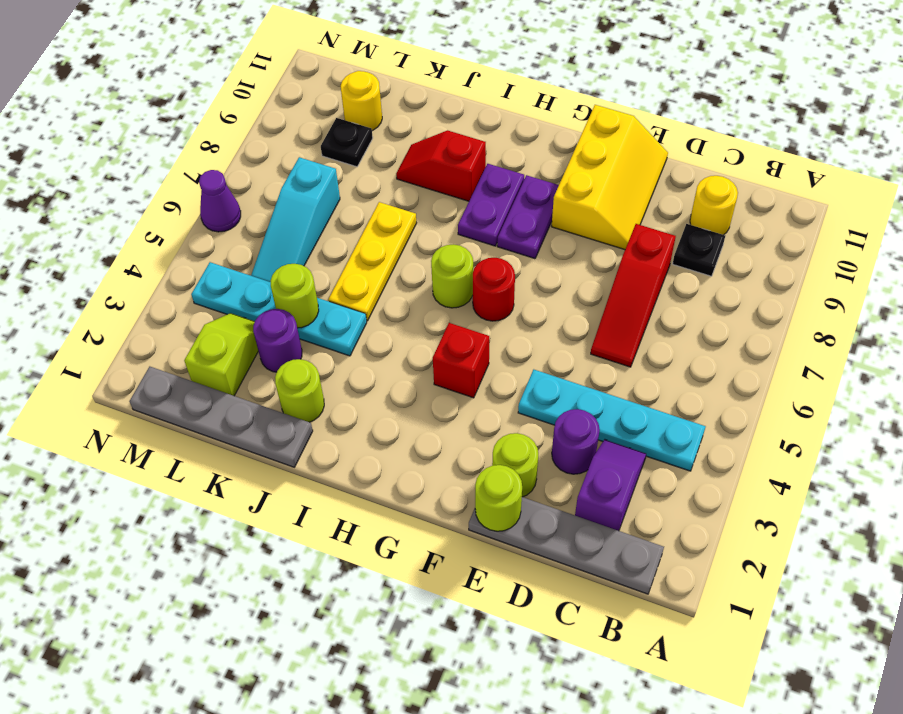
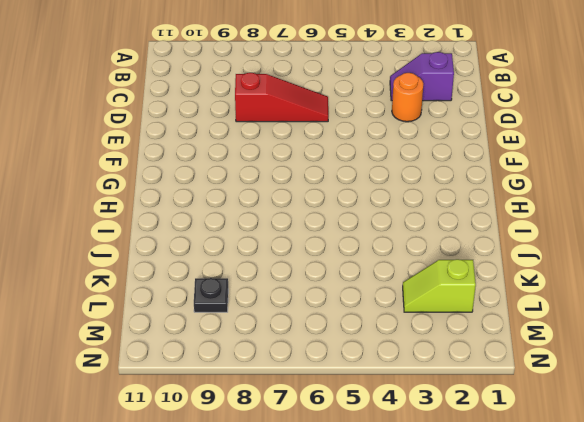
orange 1x1 round brick [392,73,423,122] -> purple 1x1 round brick [552,409,600,474]
none -> grey 1x4 plate [469,497,664,594]
none -> cyan 1x4 plate [518,370,706,471]
none -> black 1x1 plate [673,224,725,276]

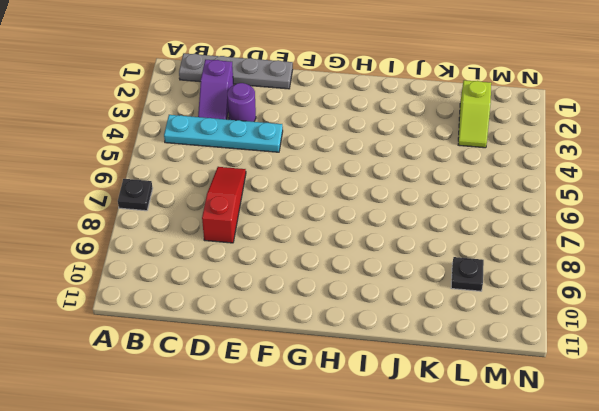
black 1x1 plate [118,179,153,211] -> black 1x1 plate moved to [673,224,725,276]
none -> yellow 1x1 round brick [690,176,738,235]
none -> lime 1x1 round brick [492,433,538,497]
none -> yellow 2x3 slope [552,105,668,250]

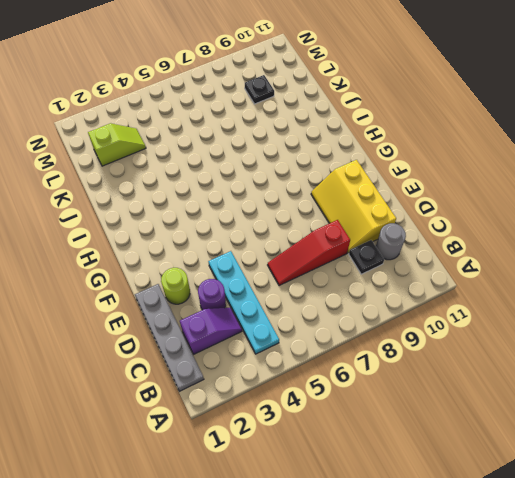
grey 1x1 round brick [376,223,406,260] -> yellow 1x1 round brick [690,176,738,235]
yellow 2x3 slope [311,160,396,253] -> yellow 2x3 slope turned to [552,105,668,250]
none -> red 1x1 brick [433,323,489,398]
none -> red 1x1 round brick [473,258,515,321]
none -> purple 1x2 plate [497,175,559,259]

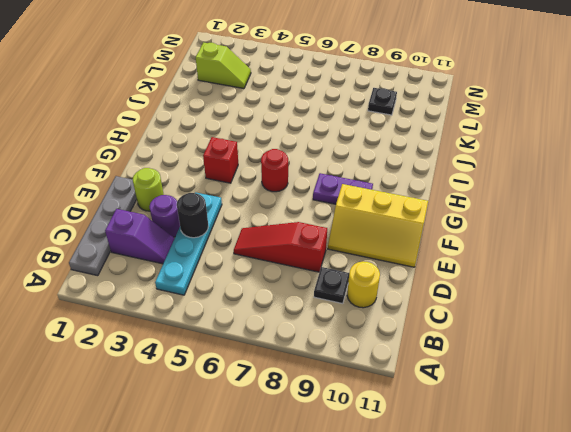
black 1x1 round brick [177,193,208,238] -> none
none -> lime 1x1 round brick [431,244,473,308]
none -> purple 1x2 plate [458,164,524,246]
none -> red 1x2 slope [396,130,486,201]

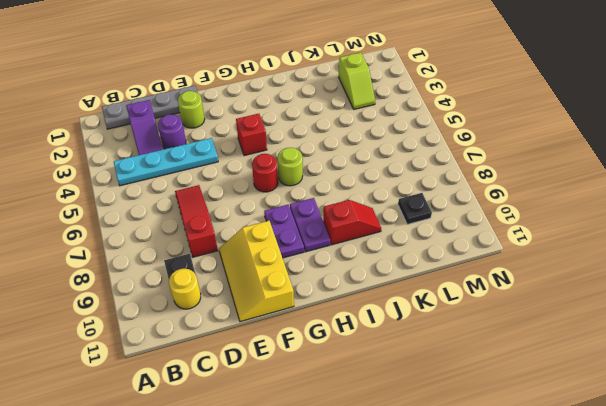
none -> grey 1x4 plate [130,367,313,467]
none -> lime 1x1 round brick [275,359,324,422]
none -> cyan 1x4 plate [191,262,367,356]

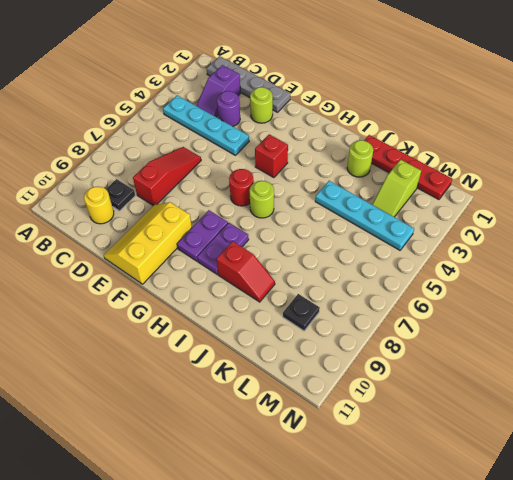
red 1x4 plate [364,135,452,200] -> grey 1x4 plate [130,367,313,467]
none -> yellow 1x3 plate [328,202,416,321]
none -> purple 1x1 round brick [253,309,302,372]
none -> cyan 1x3 slope [251,157,340,282]

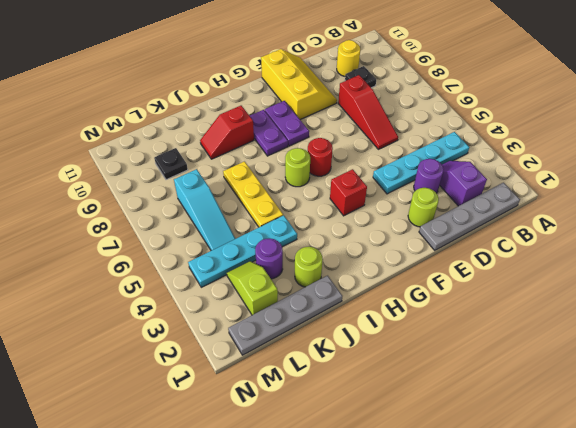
none -> yellow 1x1 round brick [341,71,382,131]
none -> purple 1x1 cone [199,170,241,232]
none -> lime 1x1 round brick [475,465,522,531]

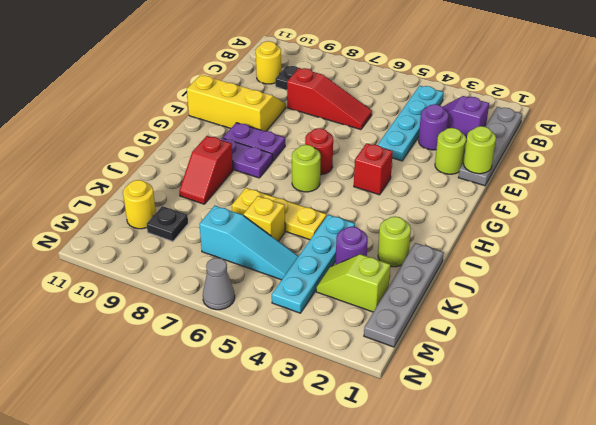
yellow 1x1 brick [244,196,285,241] -> none
grey 1x1 cone [203,258,235,310] -> purple 1x1 cone [199,170,241,232]
none -> lime 1x1 round brick [271,264,319,328]

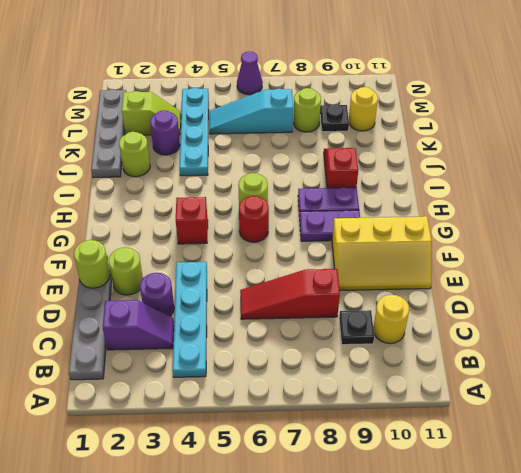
lime 1x1 round brick [293,88,321,132] -> lime 1x1 round brick moved to [271,264,319,328]
none -> yellow 1x3 plate [328,202,416,321]

